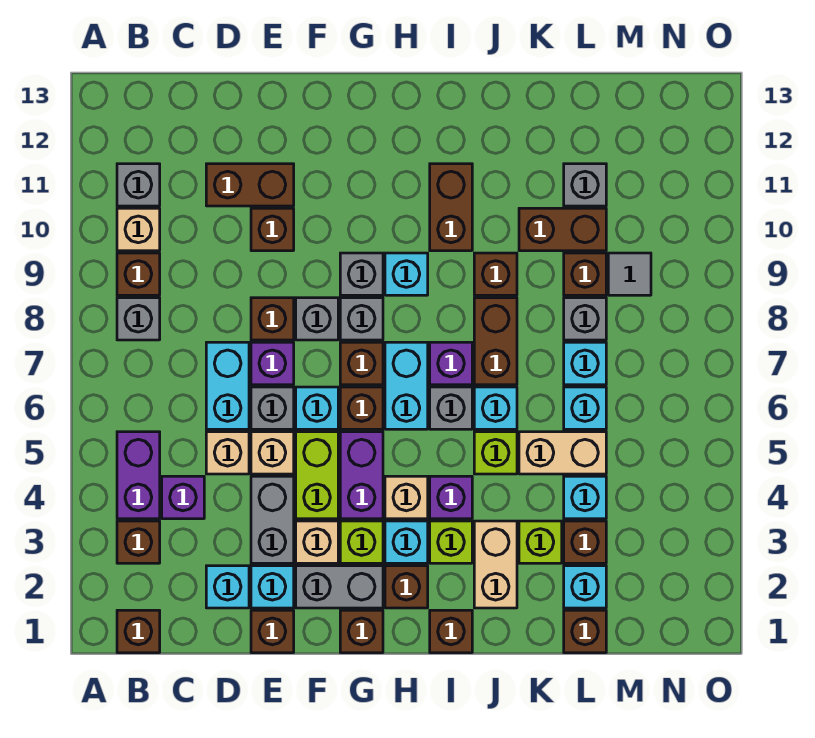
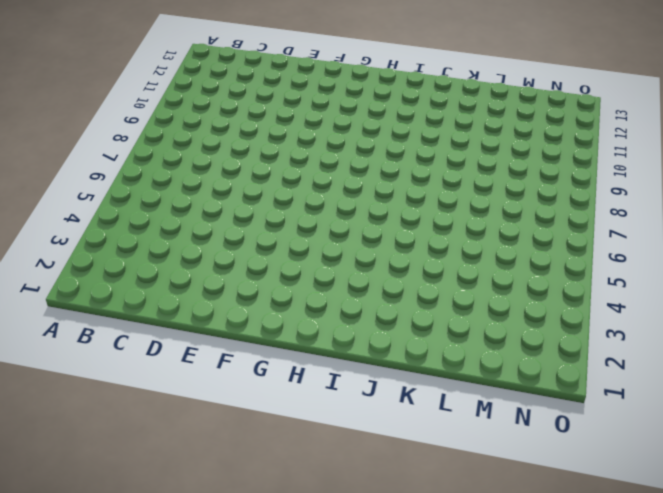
none -> brown 1x1 brick [117,610,160,653]
none -> brown 1x1 brick [117,521,160,563]
none -> purple 1x2 brick [117,432,160,519]
none -> grey 1x1 brick [117,298,160,340]

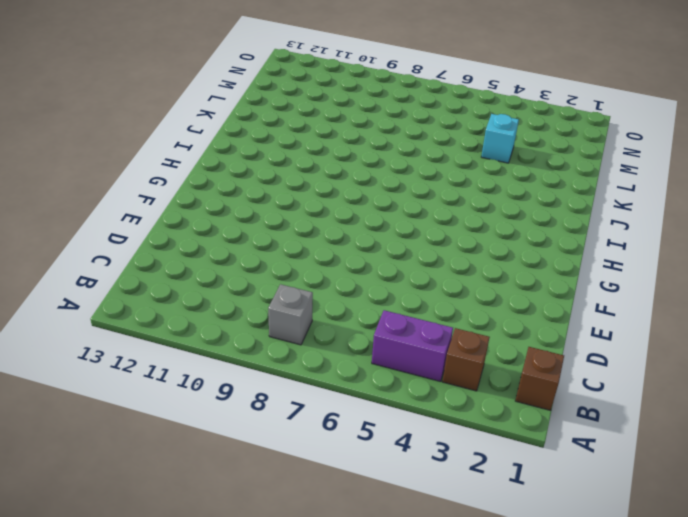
none -> brown 1x1 brick [117,253,160,295]
none -> tan 1x1 brick [117,208,160,251]
none -> grey 1x1 brick [117,164,160,206]
none -> purple 1x1 brick [162,476,204,519]

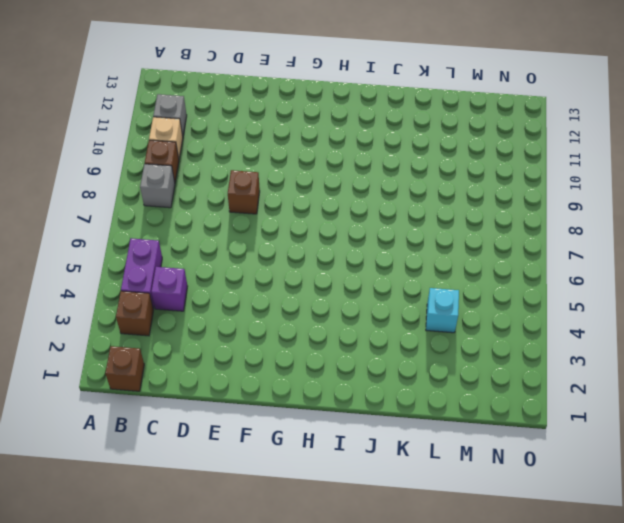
none -> cyan 1x1 brick [206,566,249,608]
none -> tan 1x1 brick [206,432,249,474]
none -> cyan 1x2 brick [206,342,249,429]
none -> brown 1x2 brick [206,164,294,206]

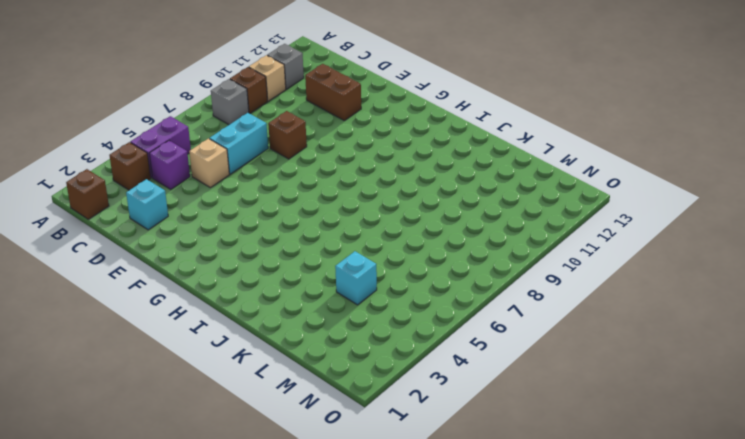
none -> brown 1x1 brick [251,610,294,653]
none -> cyan 1x1 brick [251,566,294,608]
none -> grey 1x2 brick [251,476,294,563]
none -> tan 1x1 brick [251,432,294,474]

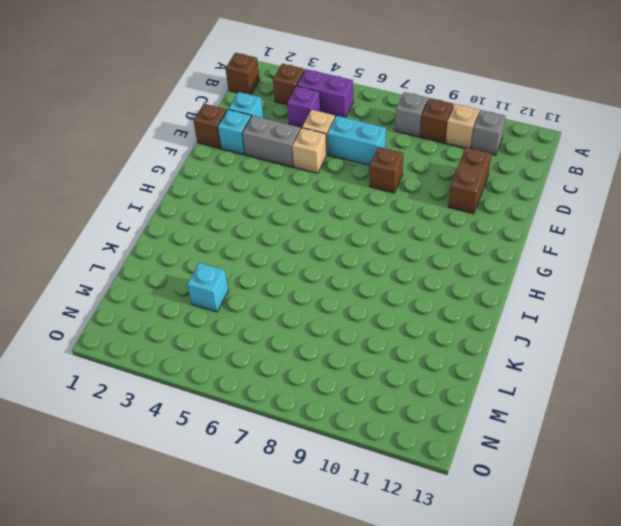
none -> grey 1x1 brick [251,387,294,429]
none -> purple 1x1 brick [251,342,294,385]
none -> brown 1x1 brick [251,208,294,251]
none -> grey 1x2 brick [296,566,383,608]

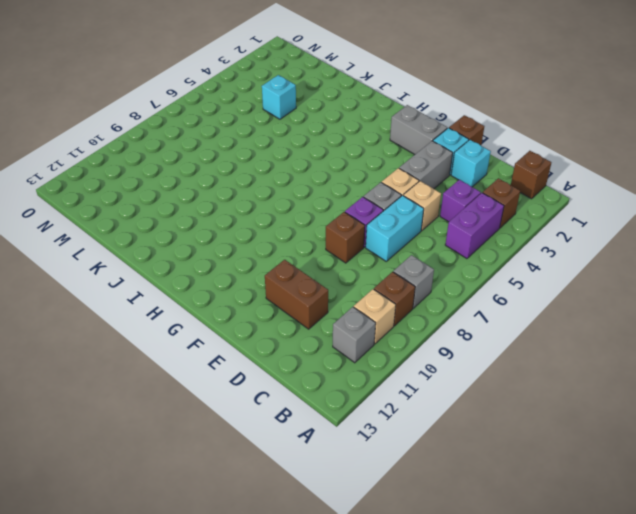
none -> brown 1x1 brick [251,208,294,251]
none -> tan 1x1 brick [296,521,338,563]
none -> lime 1x2 brick [296,432,338,519]
none -> cyan 1x1 brick [296,387,338,429]

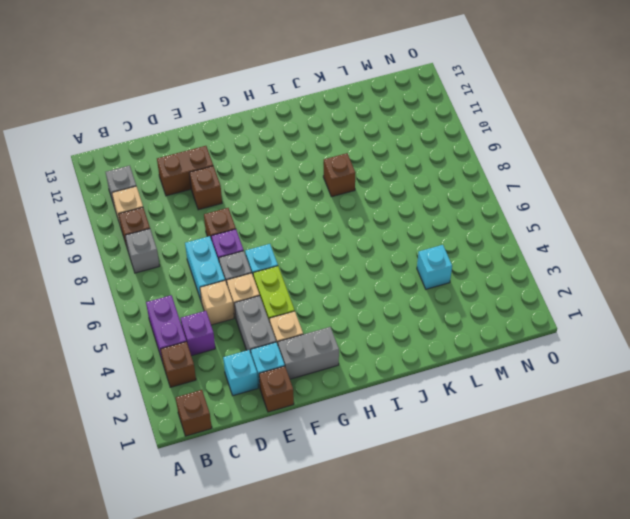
none -> grey 1x1 brick [296,298,338,340]
none -> brown 1x1 brick [340,610,383,653]
none -> lime 1x1 brick [340,521,383,563]
none -> purple 1x2 brick [340,432,383,519]

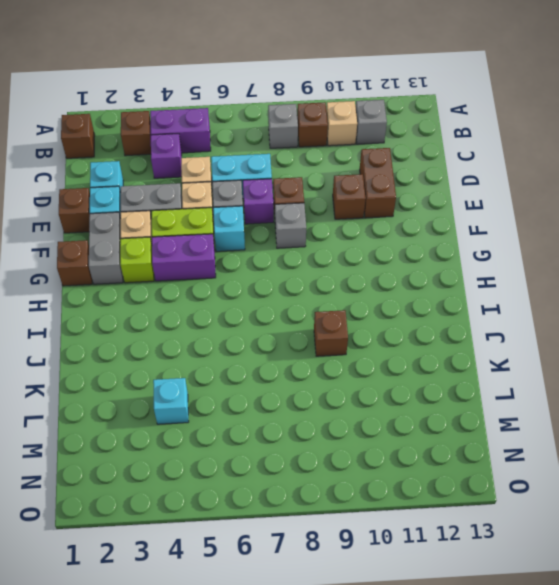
none -> brown 1x1 brick [340,387,383,429]
none -> brown 1x1 brick [340,342,383,385]
none -> grey 1x1 brick [340,298,383,340]
none -> grey 1x1 brick [340,253,383,295]

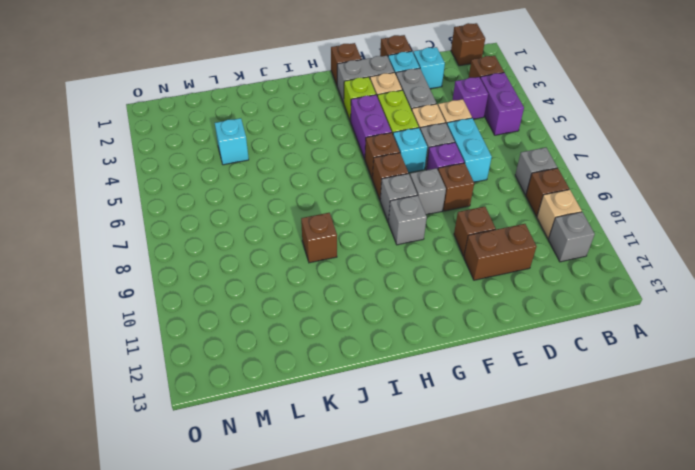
none -> brown 1x1 brick [385,566,428,608]
none -> cyan 1x1 brick [385,521,428,563]
none -> tan 1x1 brick [385,476,428,519]
none -> cyan 1x2 brick [385,342,428,429]

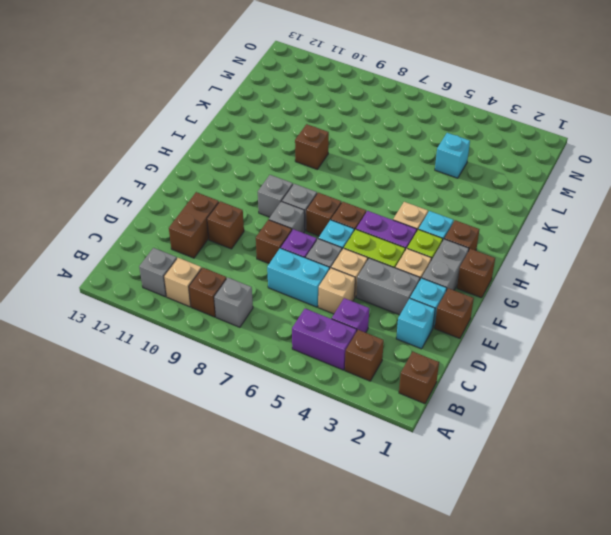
none -> cyan 1x2 brick [385,342,428,429]
none -> cyan 1x1 brick [385,253,428,295]
none -> brown 1x1 brick [430,610,472,653]
none -> lime 1x1 brick [430,521,472,563]

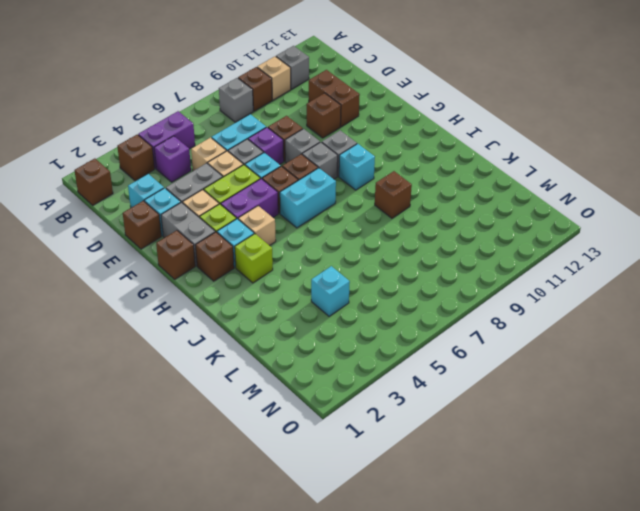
none -> brown 1x1 brick [430,610,472,653]
none -> purple 1x1 brick [430,476,472,519]
none -> grey 1x1 brick [430,387,472,429]
none -> purple 1x1 brick [430,342,472,385]

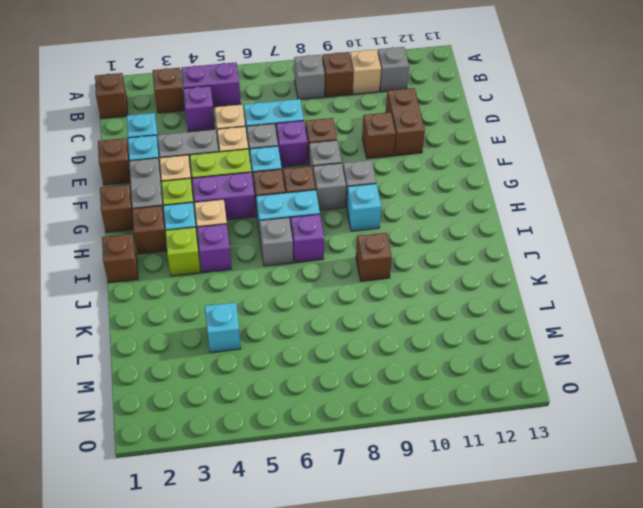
none -> brown 1x2 brick [430,164,472,251]
none -> tan 1x2 brick [474,521,517,608]
none -> lime 1x1 brick [474,432,517,474]
none -> cyan 1x1 brick [474,387,517,429]

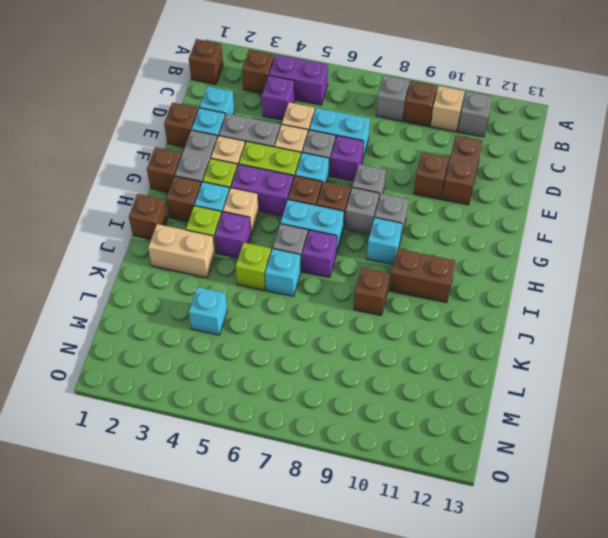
none -> brown 1x1 brick [251,298,294,340]
none -> brown 1x2 brick [474,298,517,385]
none -> lime 1x1 brick [519,521,562,563]
none -> tan 1x2 brick [519,432,606,474]

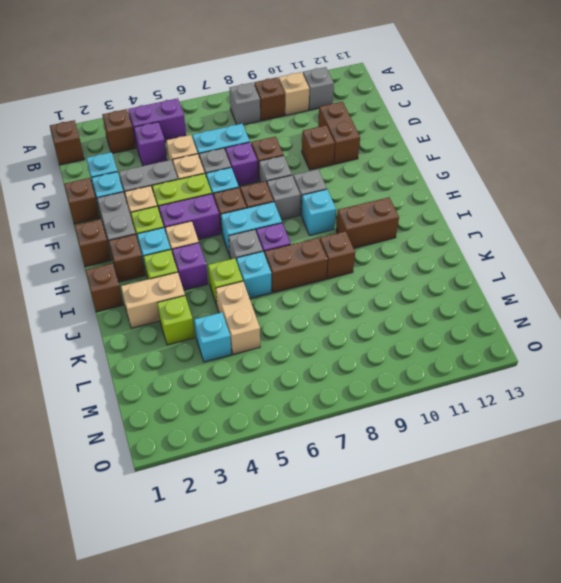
none -> brown 1x2 brick [519,208,606,251]
none -> brown 1x1 brick [564,610,606,653]
none -> cyan 1x1 brick [564,566,606,608]
none -> brown 1x1 brick [564,521,606,563]

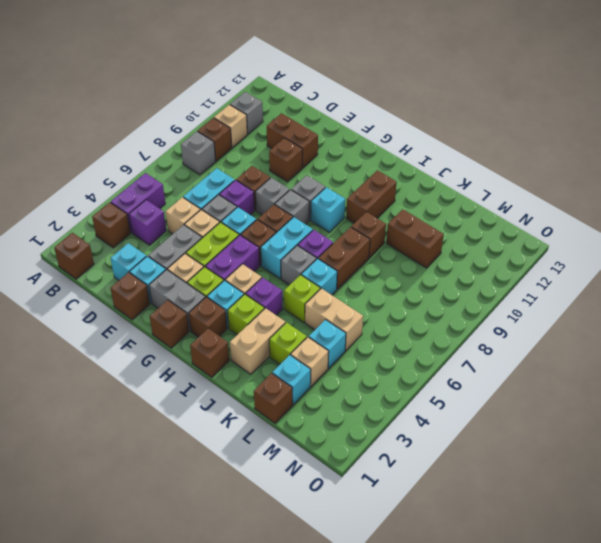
tan 1x1 brick [291,337,329,386] -> brown 1x1 brick [564,521,606,563]
none -> cyan 1x1 brick [564,387,606,429]
none -> cyan 1x1 brick [564,342,606,385]
none -> grey 1x1 brick [564,298,606,340]
none -> brown 1x1 brick [564,253,606,295]

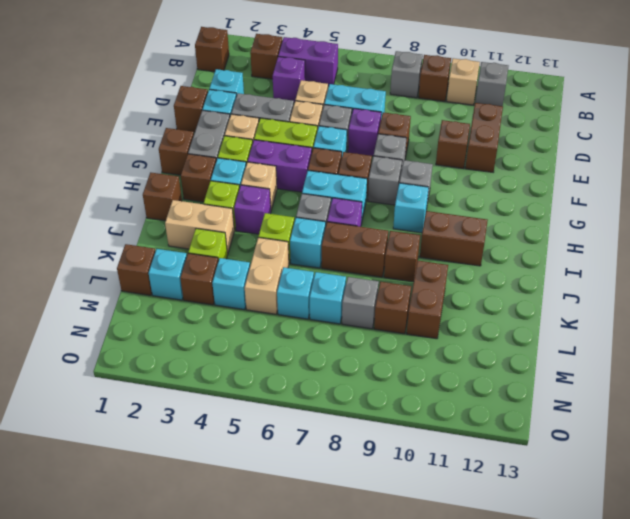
none -> grey 1x1 brick [564,164,606,206]
none -> grey 1x1 tile [608,253,651,295]

